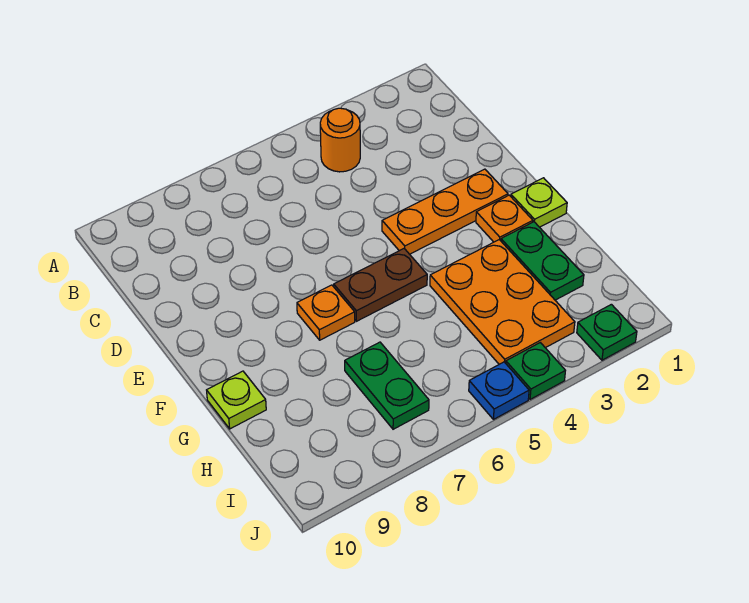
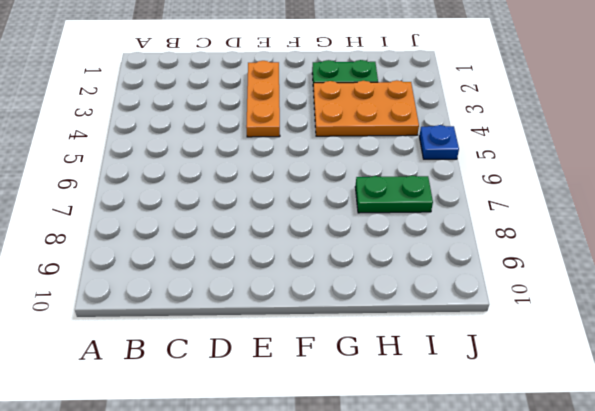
none -> orange 1x1 round brick [320,108,360,172]
none -> lime 1x1 plate [511,178,567,227]
none -> orange 1x1 plate [476,195,533,242]

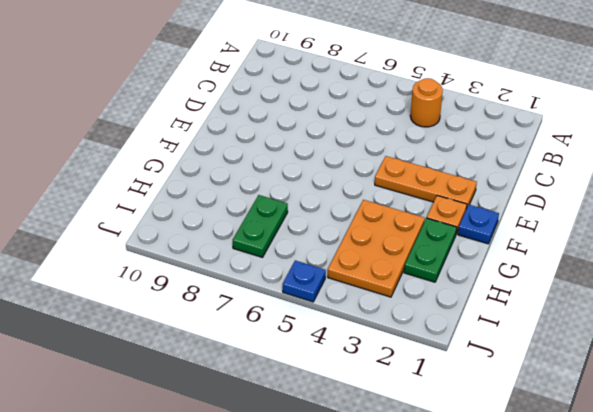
blue 1x1 plate [458,205,499,244] -> lime 1x1 plate [511,178,567,227]
none -> brown 1x2 plate [334,249,427,321]
none -> orange 1x1 plate [297,285,355,340]
none -> lime 1x1 plate [207,371,266,429]

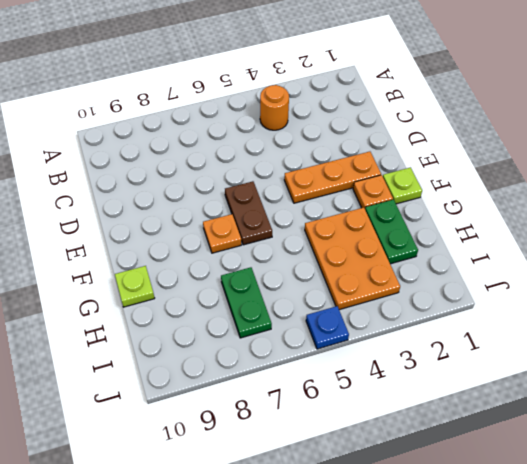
brown 1x2 plate [225,181,272,245] -> brown 1x2 plate turned to [334,249,427,321]
none -> green 1x1 plate [577,304,637,360]
none -> green 1x1 plate [506,343,565,399]

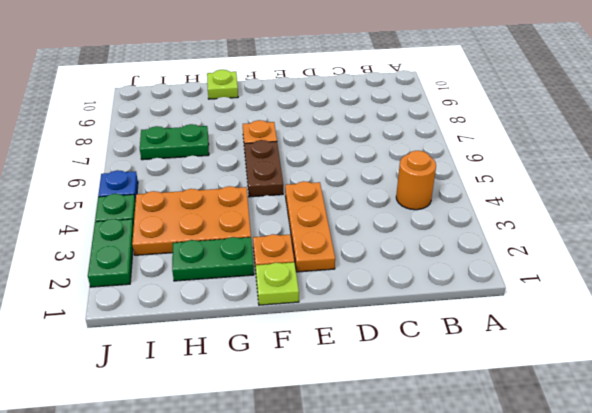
green 1x2 plate [88,219,134,287] -> green 1x1 plate [577,304,637,360]

